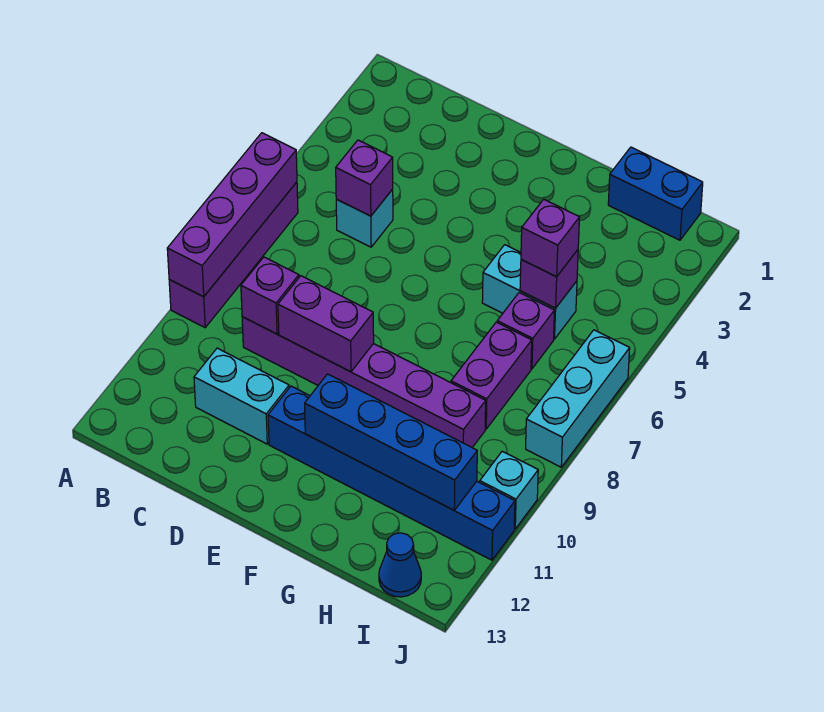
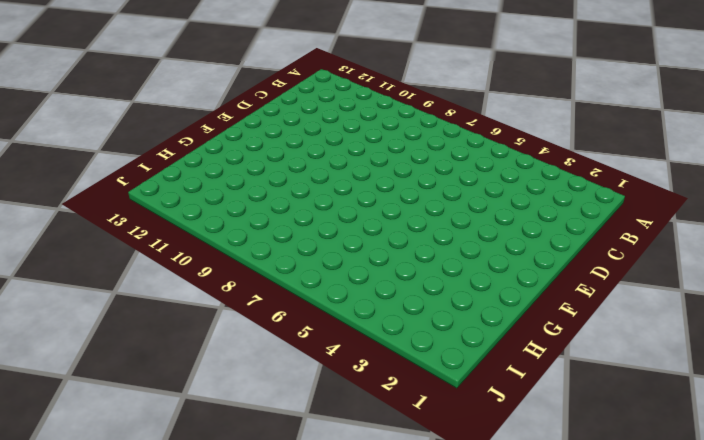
none -> purple 1x4 brick [169,182,298,327]
none -> cyan 1x1 brick [336,189,393,247]
none -> purple 1x6 brick [242,317,486,447]

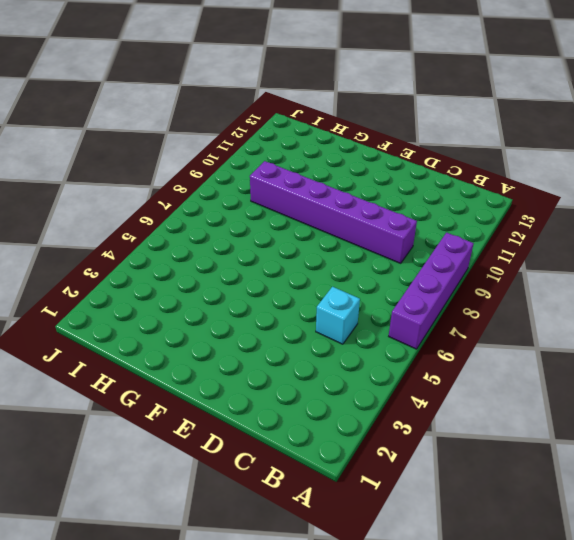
none -> cyan 1x2 brick [194,348,289,444]
none -> blue 1x6 brick [268,386,515,560]
none -> cyan 1x2 brick [482,245,577,339]

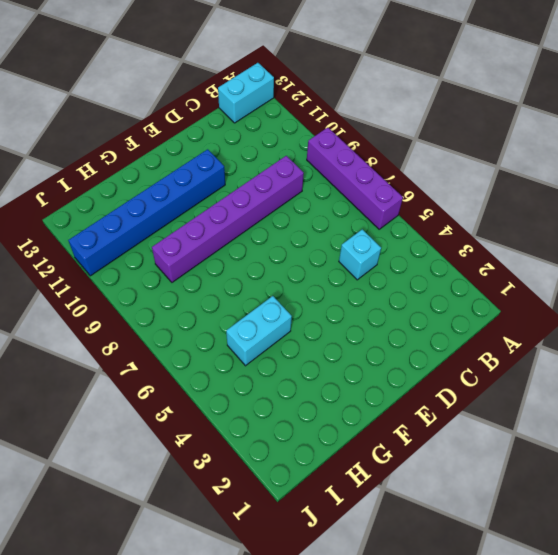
cyan 1x2 brick [218,63,274,123] -> cyan 1x2 brick moved to [194,348,289,444]
none -> blue 1x2 brick [608,147,703,240]
none -> purple 1x1 brick [497,293,554,369]
none -> purple 1x2 brick [451,322,532,429]

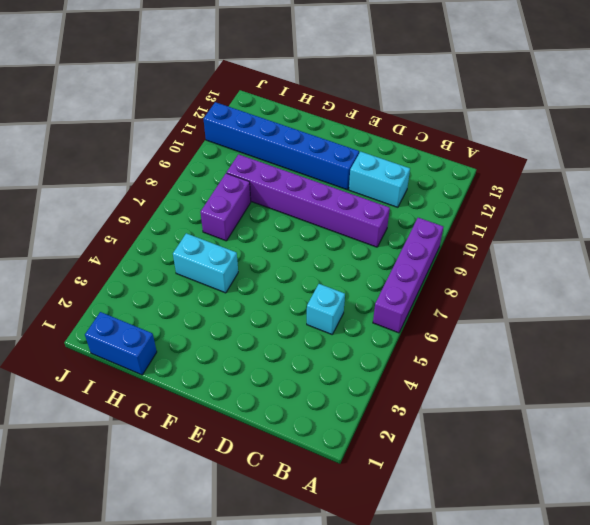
none -> purple 1x1 brick [497,293,554,369]
none -> blue 1x1 cone [379,533,421,597]
none -> cyan 1x3 brick [526,330,630,467]

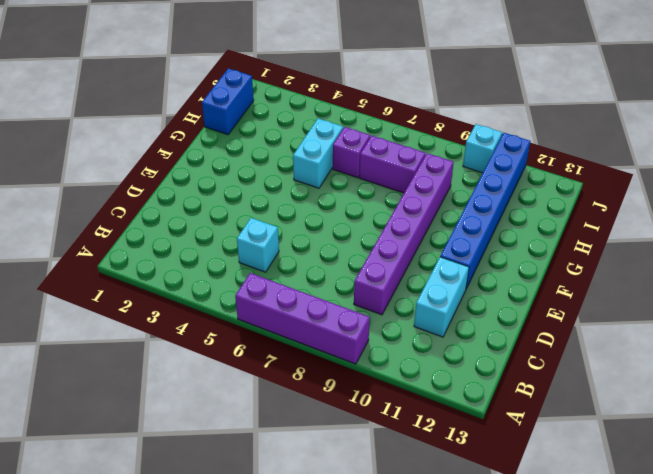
none -> blue 1x1 cone [379,533,421,597]
none -> cyan 1x3 brick [526,330,630,467]
none -> purple 1x4 brick [167,133,297,297]

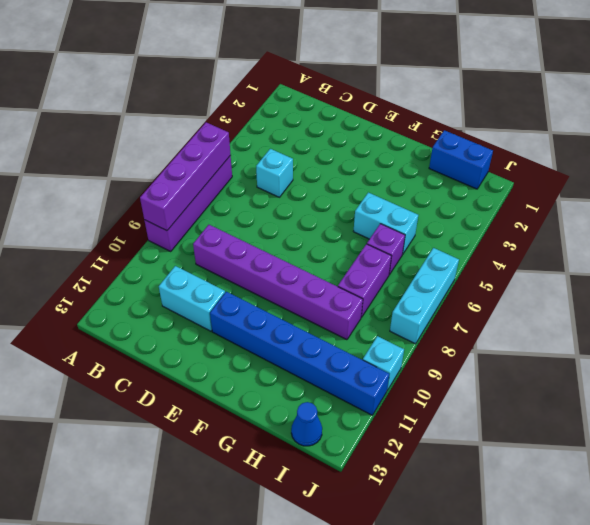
none -> purple 1x1 brick [336,140,393,216]
none -> purple 1x1 brick [241,257,299,334]
none -> purple 1x2 brick [278,276,374,372]

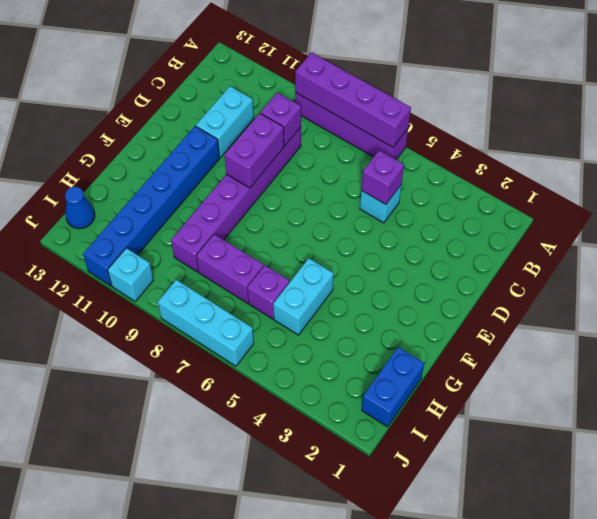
none -> blue 1x4 brick [305,374,477,510]
none -> purple 1x1 brick [520,250,578,308]
none -> purple 1x1 brick [521,199,580,277]

